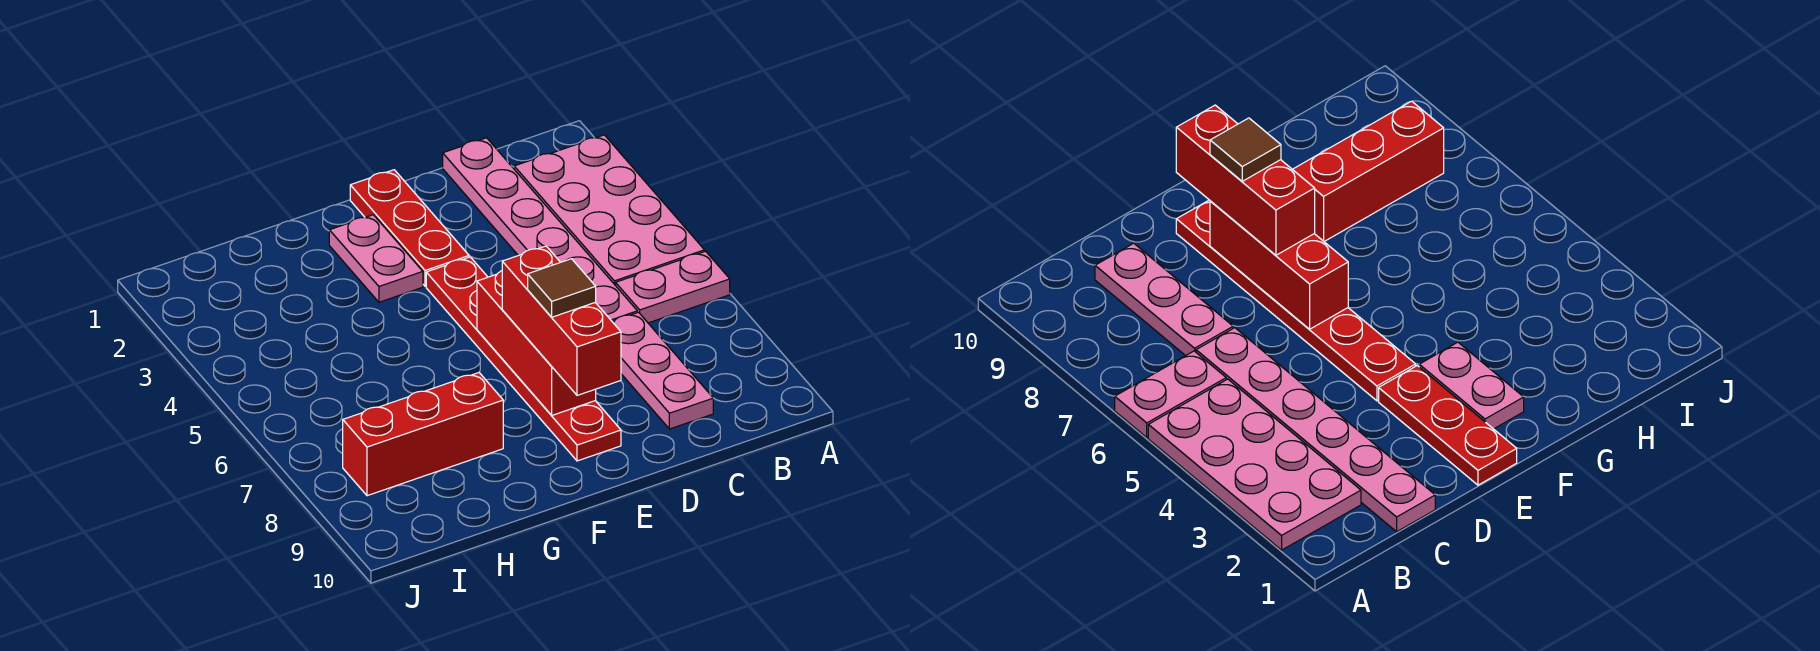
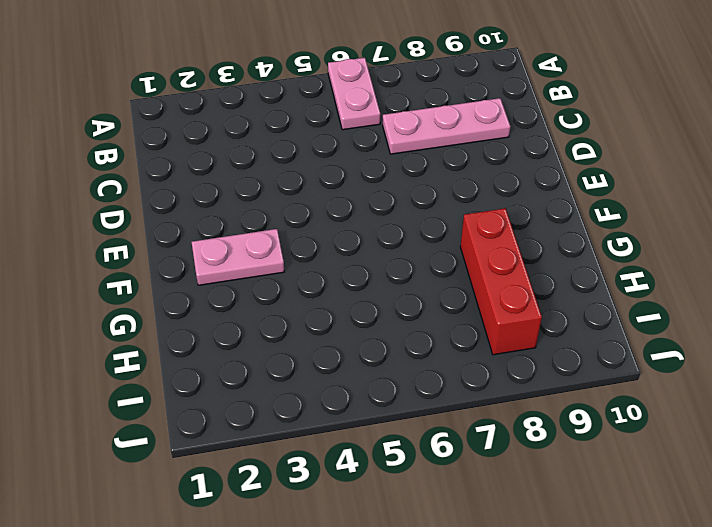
none -> pink 2x4 plate [514,135,704,286]
none -> pink 1x6 plate [443,138,637,321]

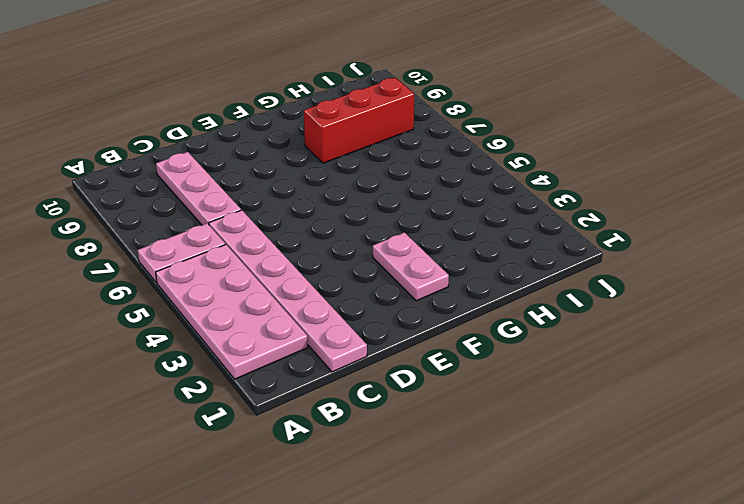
none -> red 1x3 plate [350,170,469,286]
none -> red 1x6 plate [426,257,621,461]

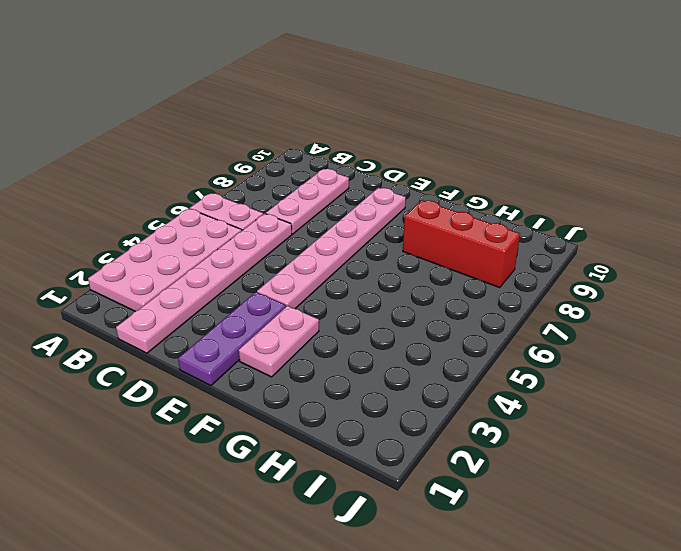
purple 1x3 plate [178,292,286,386] -> red 1x3 plate [350,170,469,286]
pink 1x6 plate [257,188,406,309] -> red 1x6 plate [426,257,621,461]
none -> red 1x3 brick [477,271,596,415]
none -> red 1x3 brick [502,246,621,395]

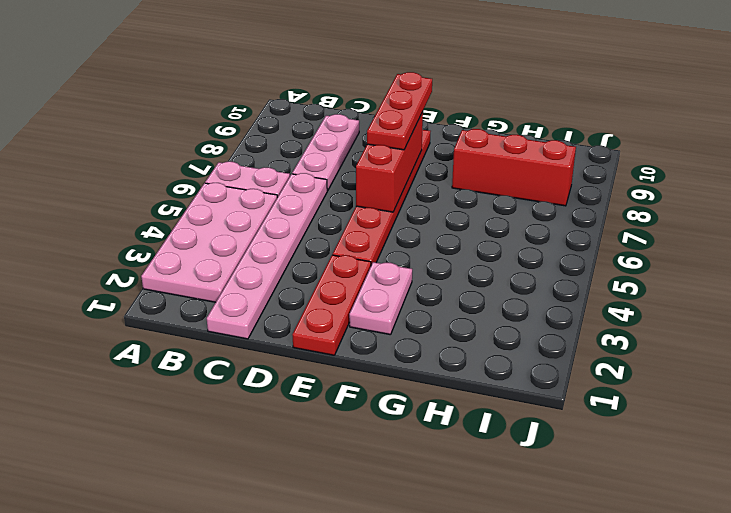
red 1x3 plate [367,72,432,150] -> red 1x3 brick [502,246,621,395]
none -> brown 1x1 tile [528,259,596,317]

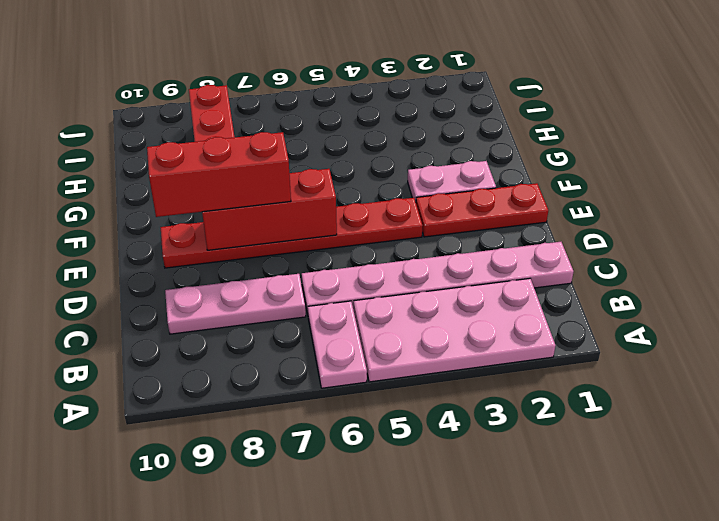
none -> brown 1x1 tile [528,259,596,317]

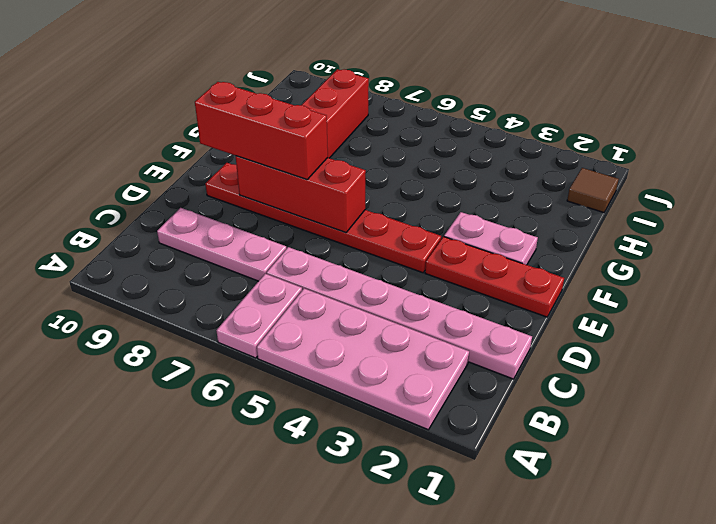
brown 1x1 tile [567,168,619,213] -> brown 1x1 tile moved to [528,259,596,317]

